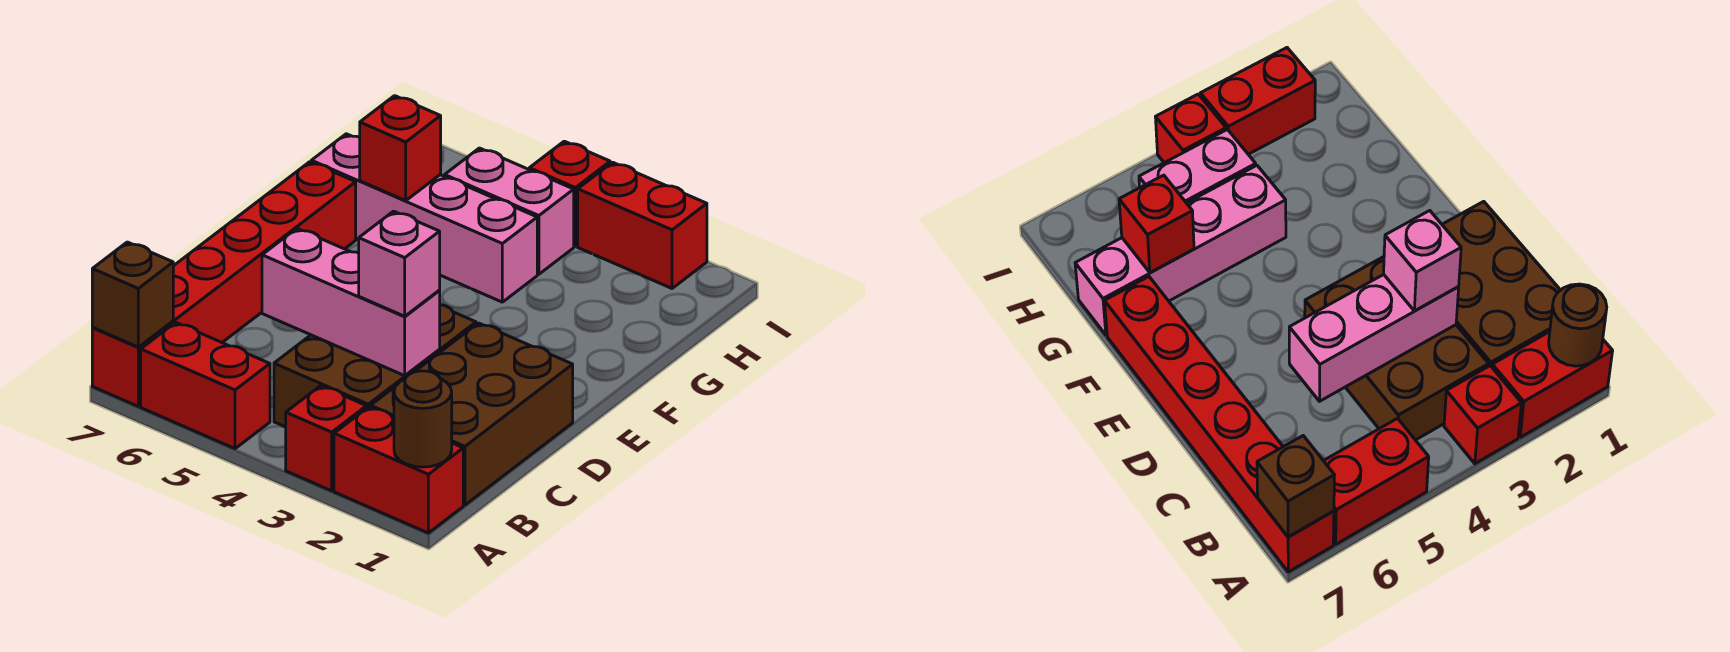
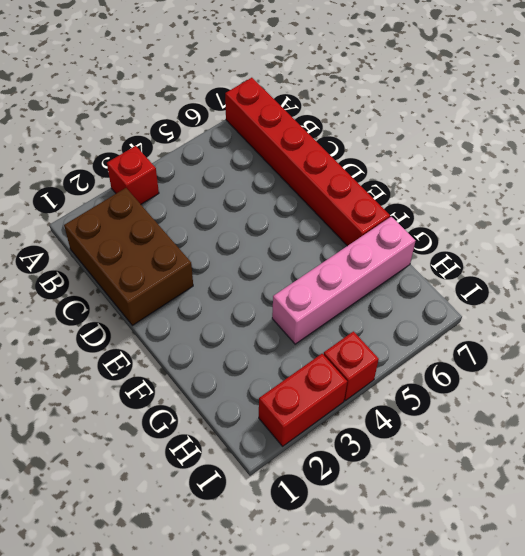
none -> red 1x2 brick [334,407,463,533]
none -> red 1x2 brick [141,322,270,449]
none -> brown 2x3 brick [274,305,476,427]

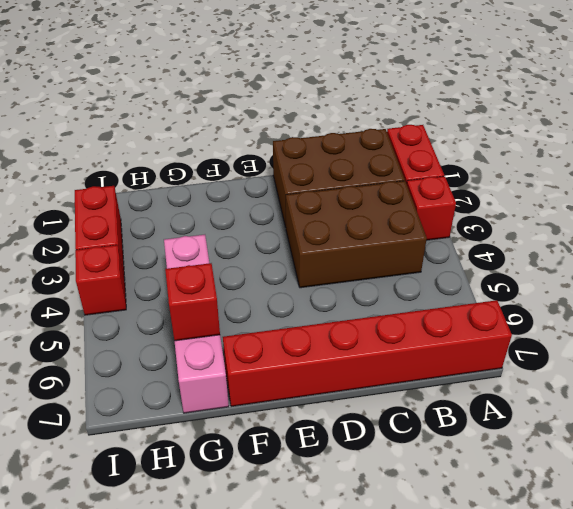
none -> red 1x2 brick [141,322,270,449]
none -> pink 1x2 brick [445,148,574,274]
none -> brown 1x1 round brick [394,371,452,467]

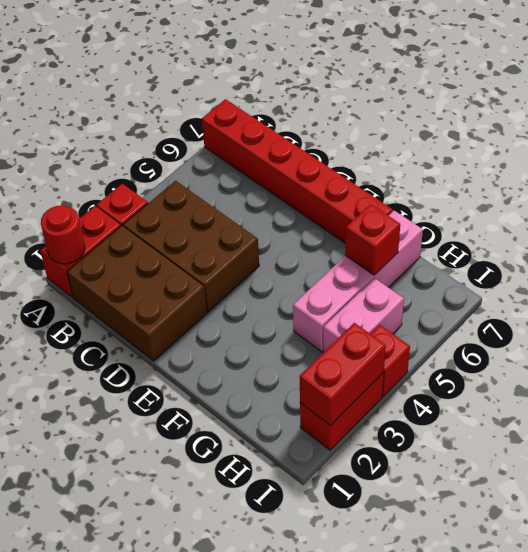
red 1x1 round brick [41,206,85,264] -> brown 1x1 round brick [394,371,452,467]
red 1x2 brick [300,323,386,425] -> red 1x2 brick moved to [141,322,270,449]
none -> brown 1x1 brick [92,242,173,347]
none -> pink 1x3 brick [262,229,440,376]
none -> pink 1x1 brick [359,211,440,316]

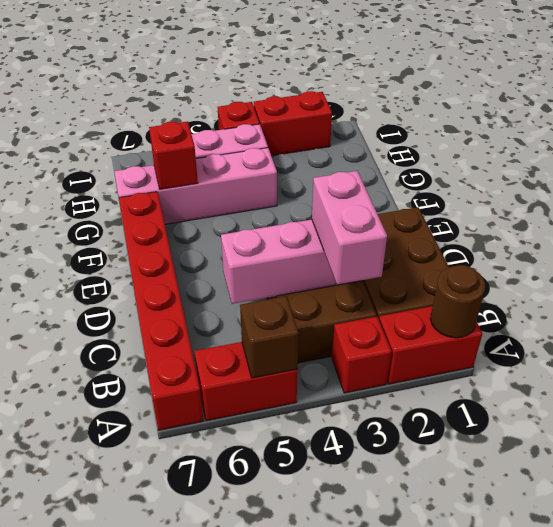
brown 1x1 brick [240,296,299,378] -> brown 1x1 brick moved to [92,242,173,347]
pink 1x2 brick [312,171,387,285] -> pink 1x1 brick [359,211,440,316]

